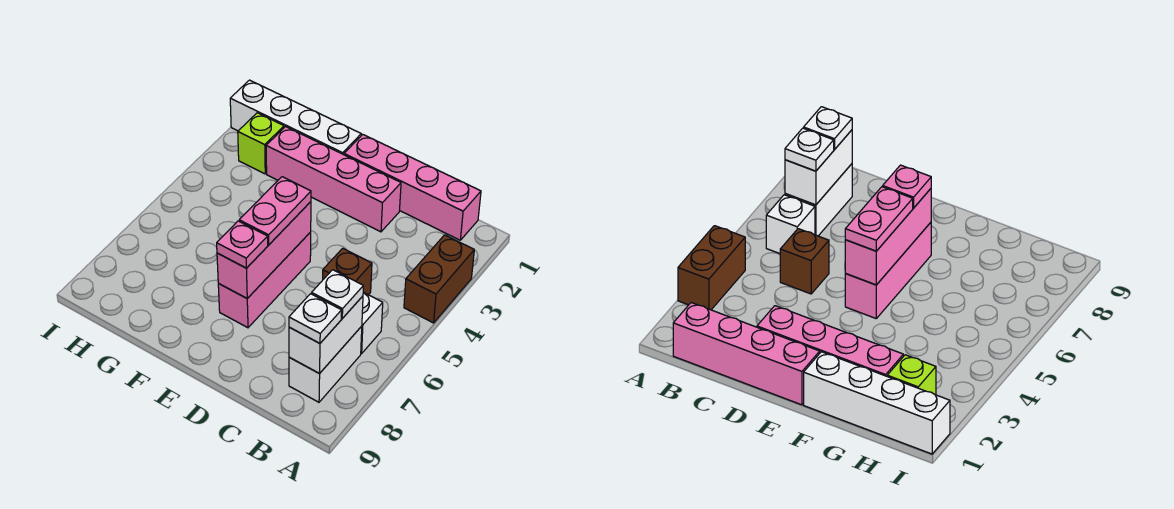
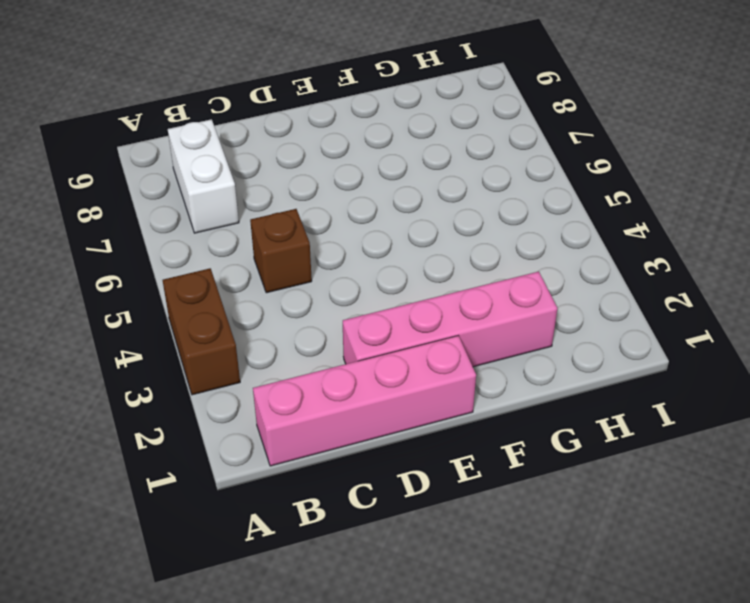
none -> white 1x1 brick [361,292,383,354]
none -> pink 1x3 brick [218,232,311,328]
none -> white 1x4 brick [230,80,361,155]

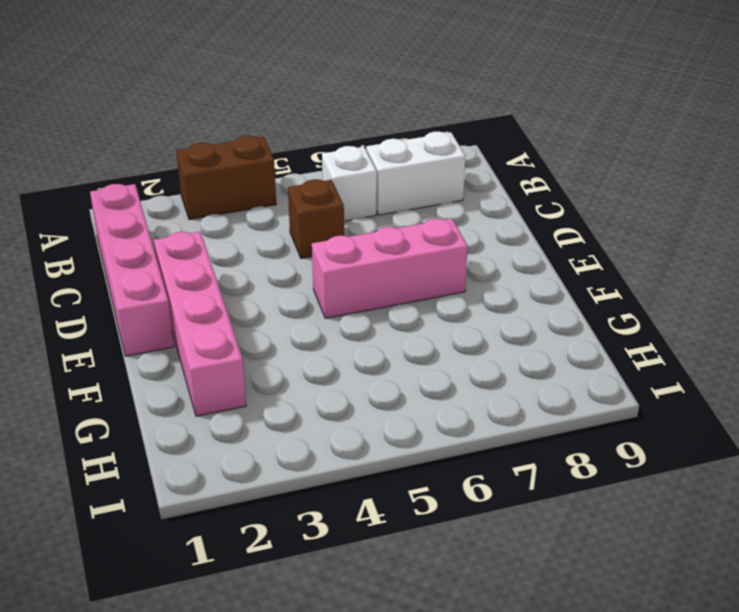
none -> white 1x4 brick [230,80,361,155]
none -> lime 1x1 brick [238,113,284,174]
none -> white 1x2 brick [289,296,363,374]

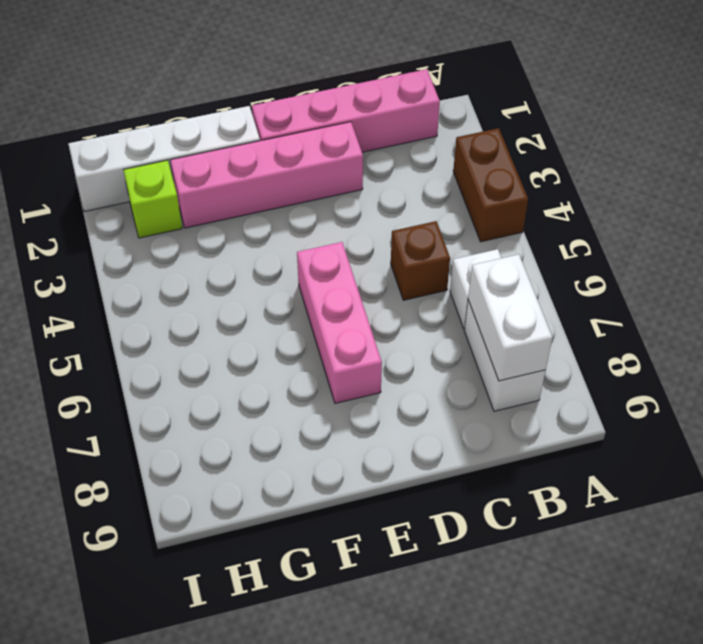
none -> pink 1x3 brick [217,202,311,298]
none -> white 1x1 plate [312,270,363,318]
none -> white 1x1 plate [289,294,342,343]

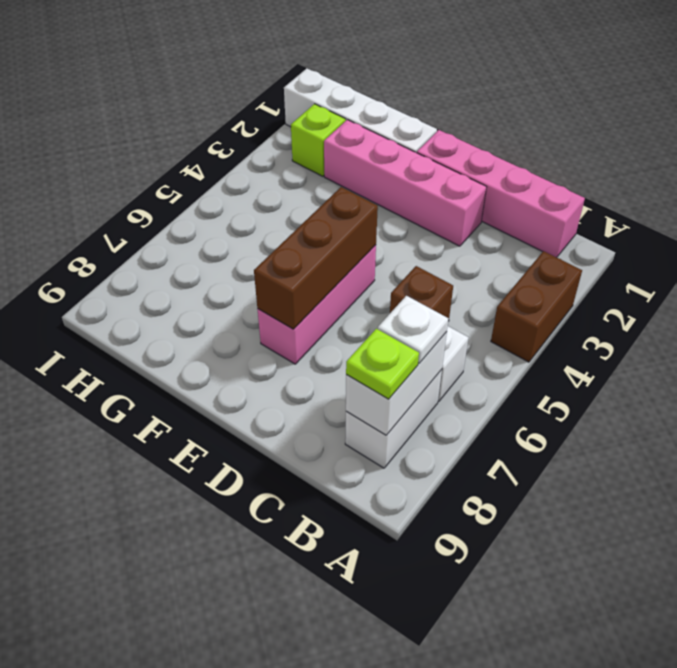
lime 1x1 plate [346,329,419,399] -> white 1x1 plate [289,294,342,343]
brown 1x3 brick [254,187,378,329] -> pink 1x3 brick [217,202,311,298]
none -> pink 1x2 plate [239,177,311,245]
none -> pink 1x1 plate [217,221,268,268]

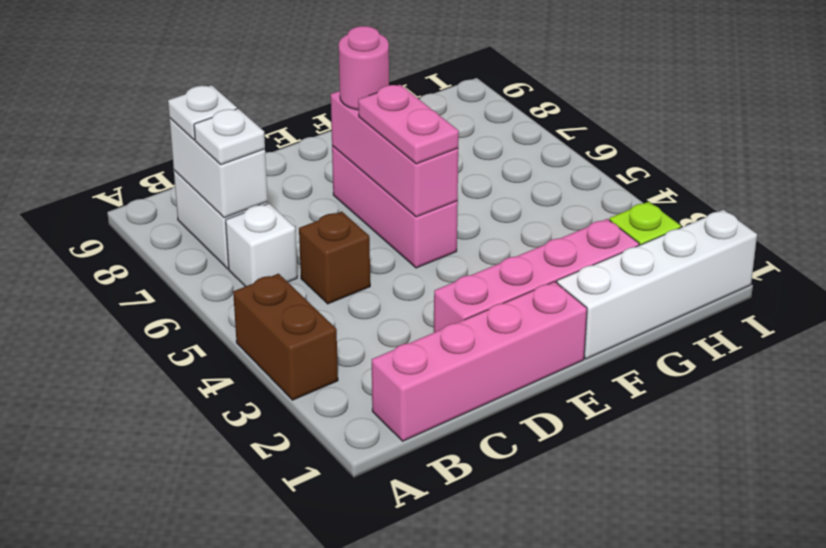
pink 1x1 round brick [339,26,389,110] -> pink 1x1 plate [217,221,268,268]

